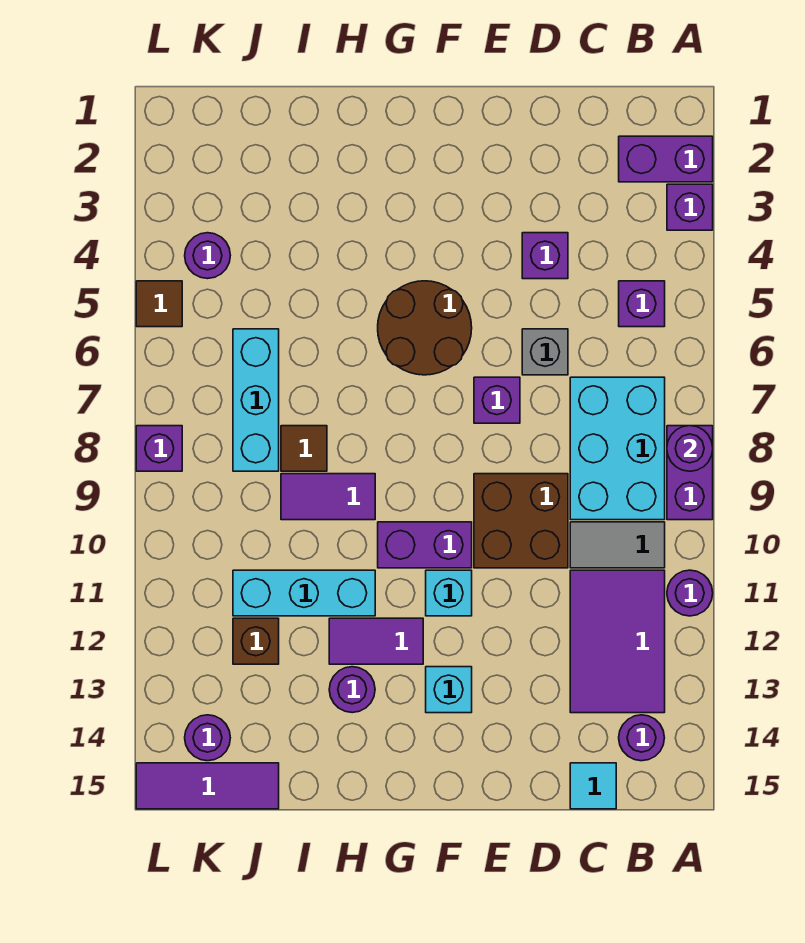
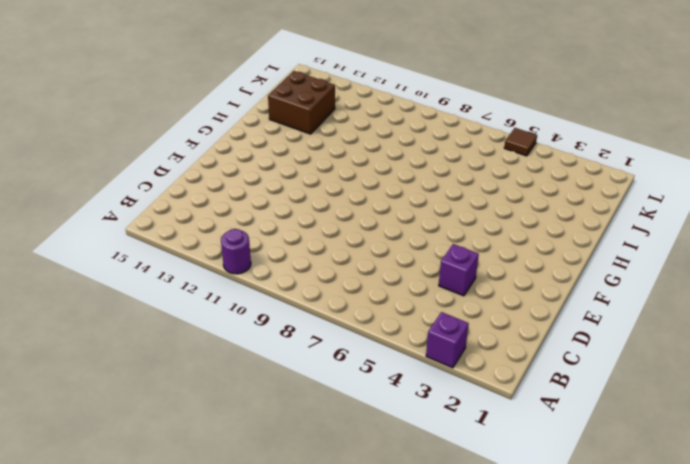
brown 2x2 brick [268,71,335,134] -> brown 2x2 brick moved to [474,474,568,568]
none -> purple 1x2 brick [619,136,713,182]
none -> purple 1x2 brick [667,426,713,520]
none -> purple 1x1 brick [619,281,665,327]
none -> cyan 2x3 brick [570,377,665,520]

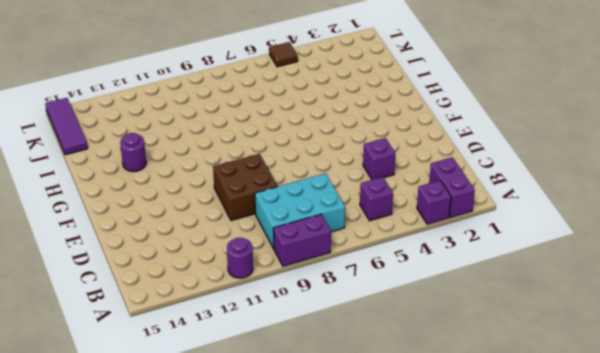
none -> grey 1x2 tile [570,522,665,568]
none -> purple 2x3 tile [570,570,665,713]
none -> purple 1x1 round brick [619,715,664,761]
none -> cyan 1x1 tile [570,763,616,809]

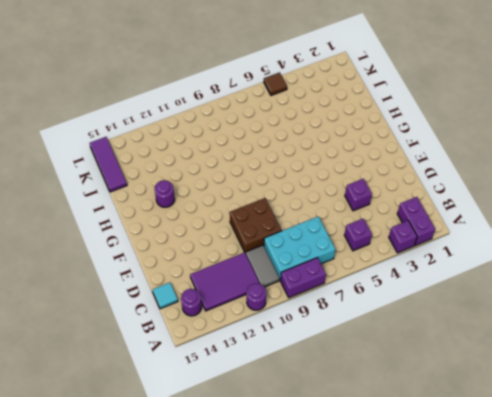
none -> grey 1x1 brick [522,329,568,375]
none -> purple 1x1 brick [474,377,520,423]
none -> brown 2x2 round brick [378,281,472,375]
none -> purple 1x2 brick [378,522,472,568]

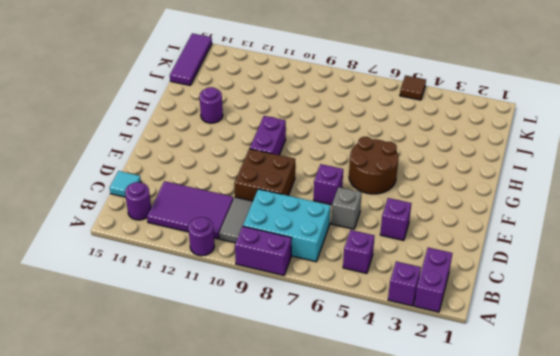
none -> cyan 1x1 brick [426,570,472,616]
none -> cyan 1x1 brick [426,667,472,713]
none -> purple 1x2 tile [329,618,423,664]
none -> purple 1x2 tile [281,474,375,520]

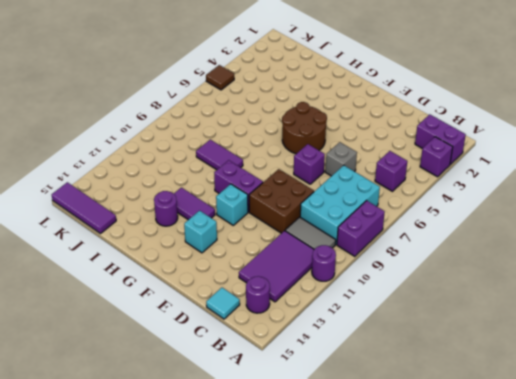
none -> purple 1x1 brick [522,233,568,279]
none -> cyan 1x3 brick [233,570,375,616]
none -> brown 1x1 tile [281,426,327,471]
none -> cyan 1x3 brick [233,329,279,471]

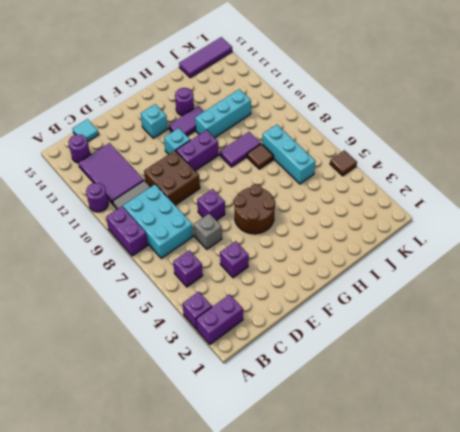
none -> brown 1x1 brick [233,618,279,664]
none -> purple 1x1 round brick [185,233,230,279]
none -> purple 1x1 round brick [185,715,230,761]
none -> purple 1x1 brick [136,426,182,471]

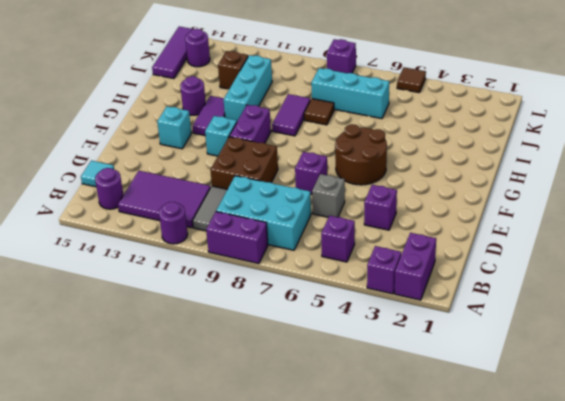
none -> purple 1x1 round brick [185,233,230,279]
none -> purple 1x1 round brick [667,426,713,471]

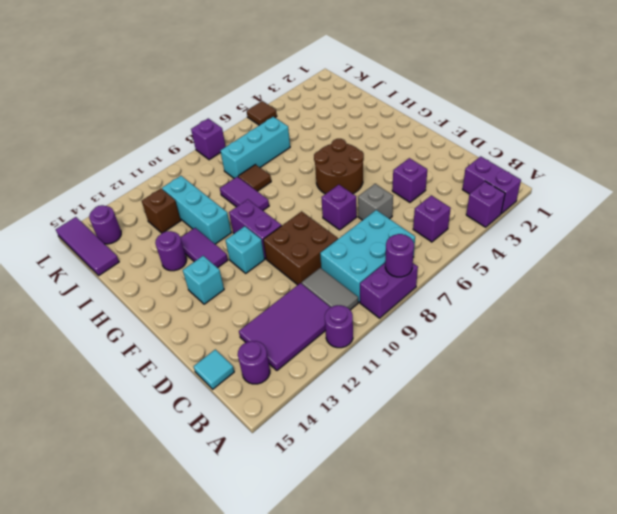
none -> purple 1x1 round brick [185,233,230,279]

